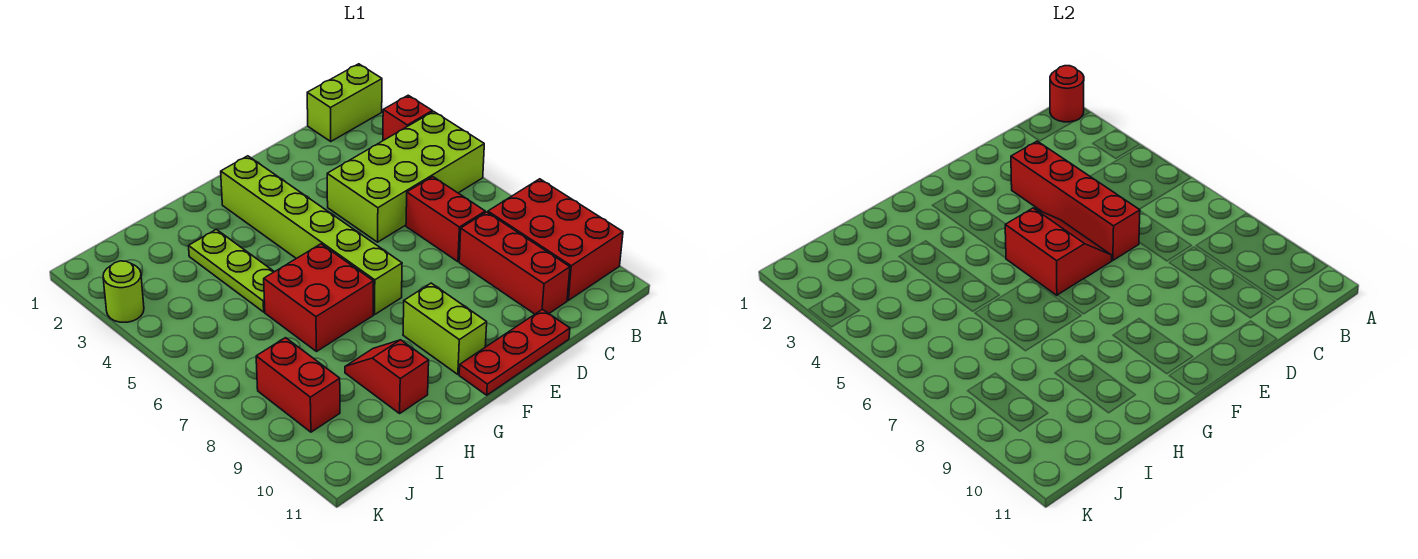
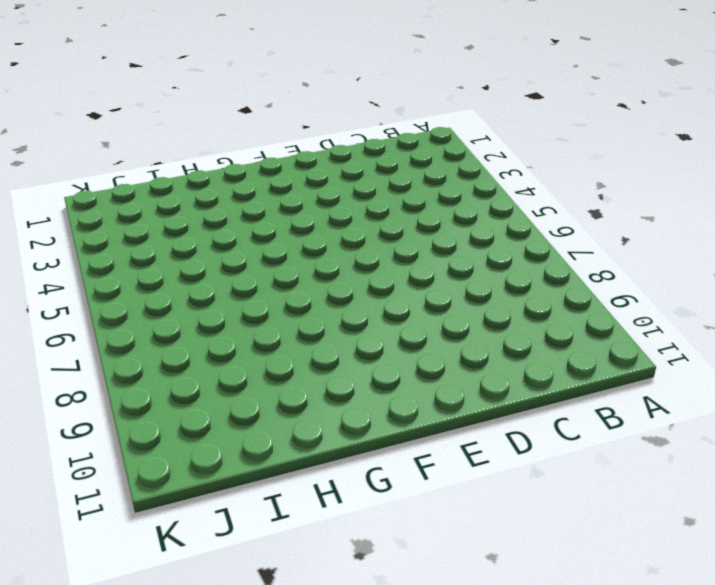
none -> lime 1x2 brick [307,64,382,141]
none -> red 1x1 brick [383,95,432,141]
none -> lime 2x4 brick [327,111,484,242]

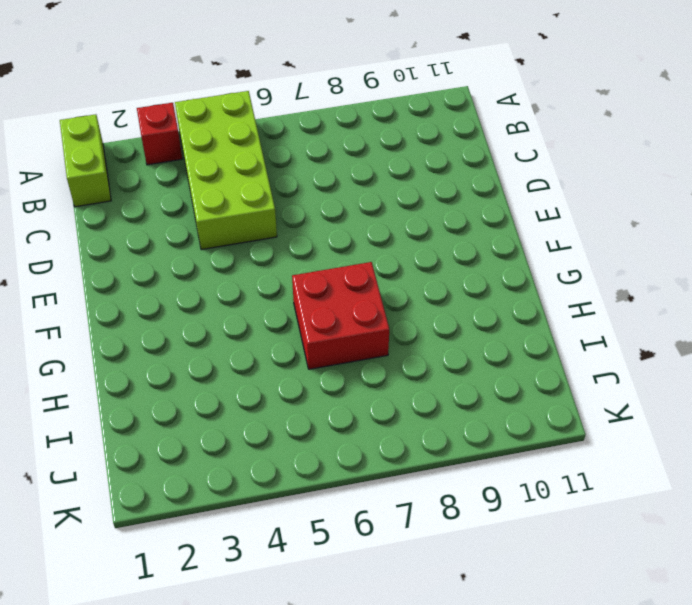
none -> red 2x3 brick [488,179,623,300]
none -> red 1x2 brick [406,177,485,262]
none -> red 1x3 brick [459,212,570,314]

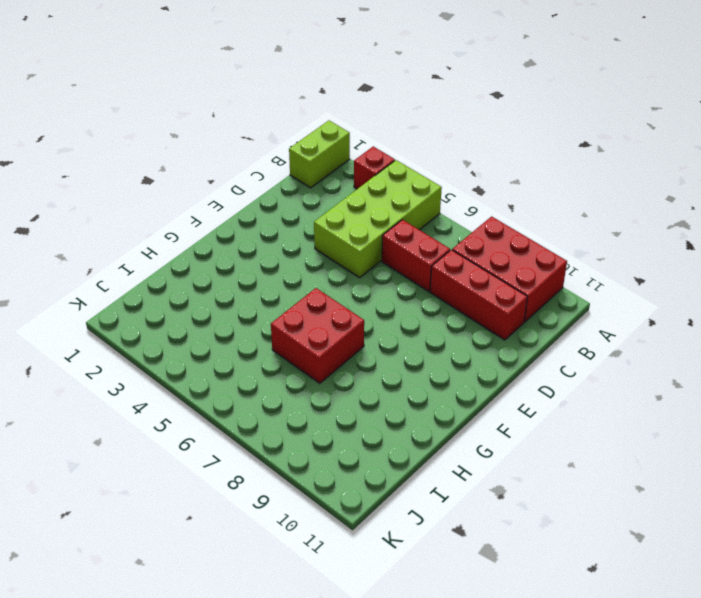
none -> red 1x3 plate [459,309,570,395]
none -> lime 1x6 brick [221,156,402,315]
none -> lime 1x2 brick [403,283,487,374]

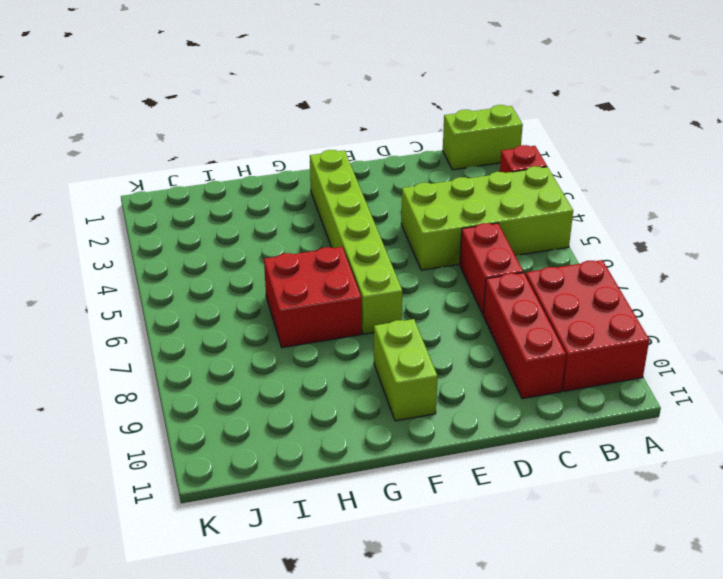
none -> red 1x3 plate [459,309,570,395]
none -> lime 1x3 plate [189,229,274,312]
none -> red 1x2 slope [345,340,429,413]

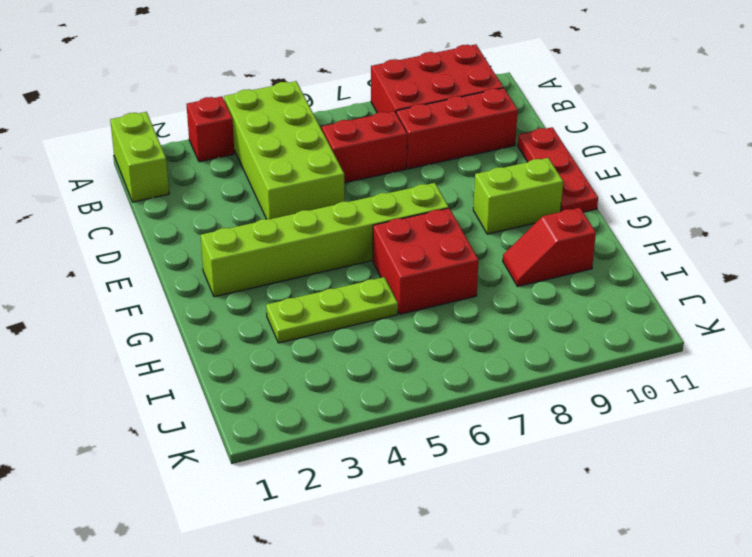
none -> red 1x2 brick [256,338,340,432]
none -> lime 1x1 round brick [103,261,144,322]
none -> red 1x1 round brick [1050,66,1084,122]

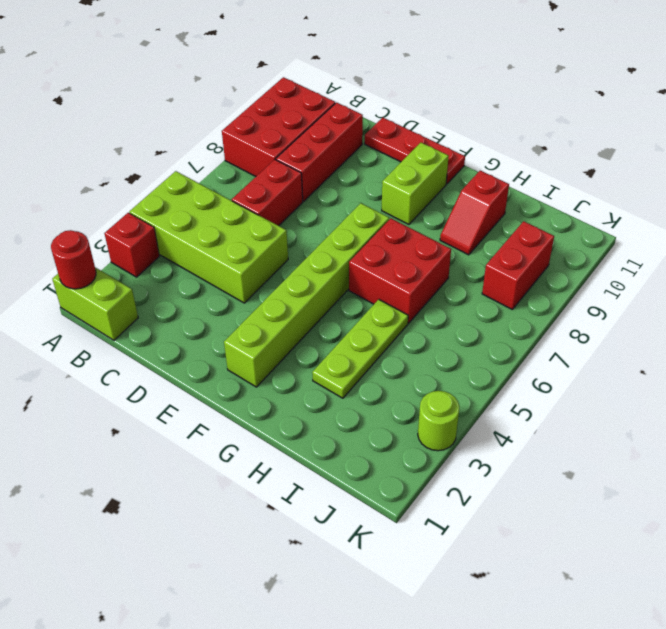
none -> red 1x4 brick [1011,141,1140,260]
none -> red 2x2 slope [1005,208,1112,295]

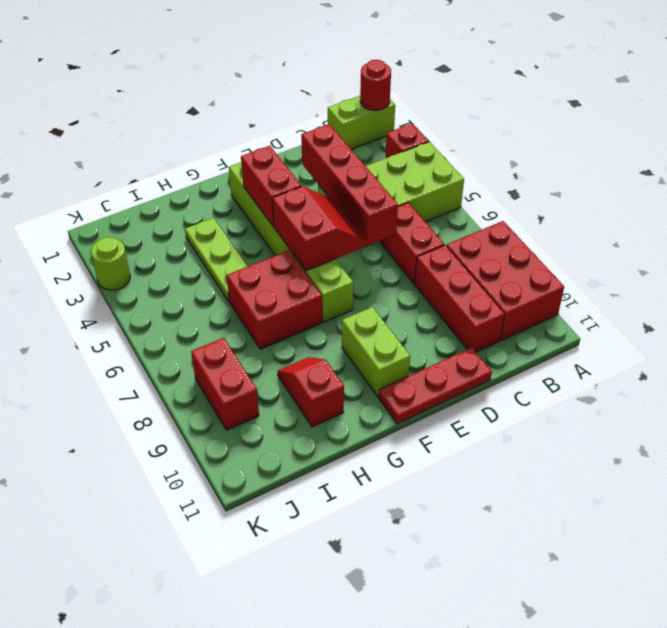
red 1x2 brick [241,146,301,226] -> none

